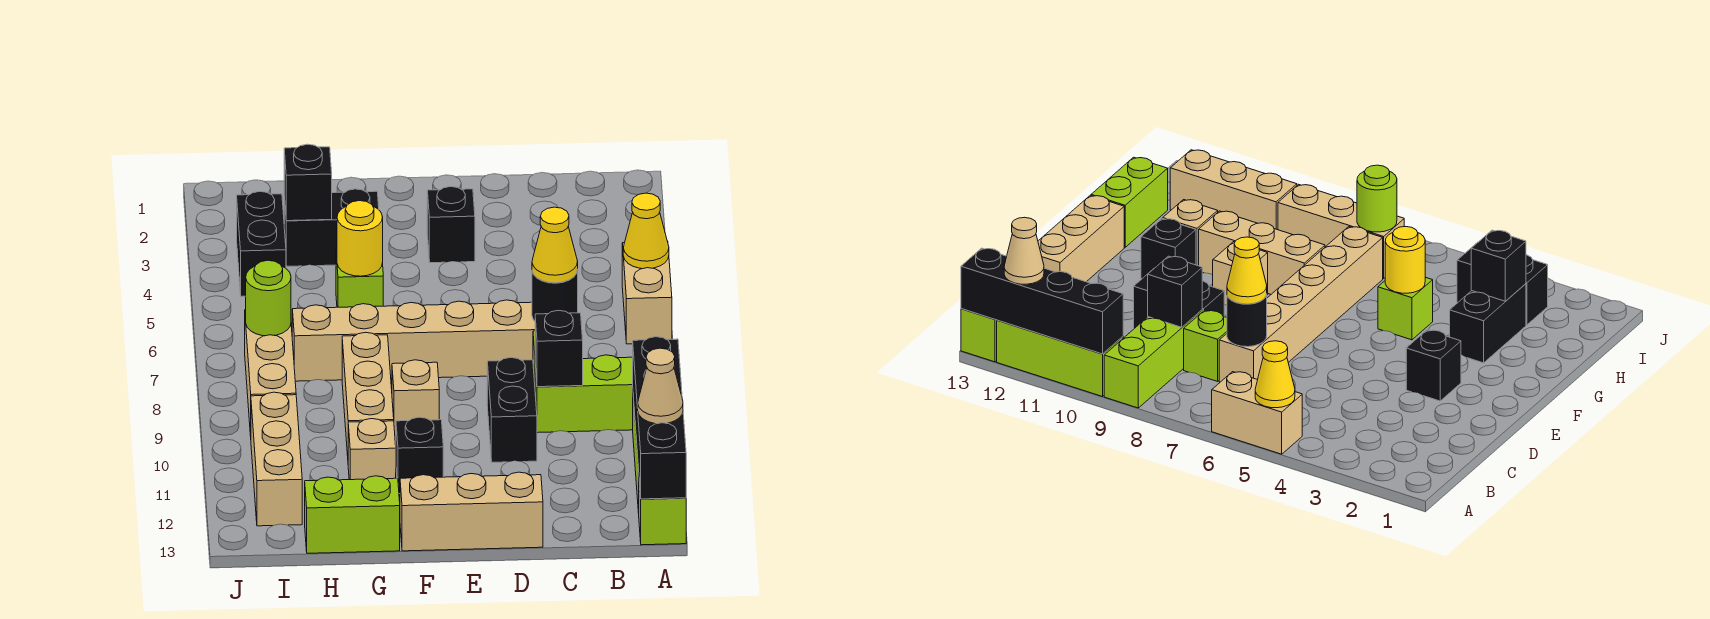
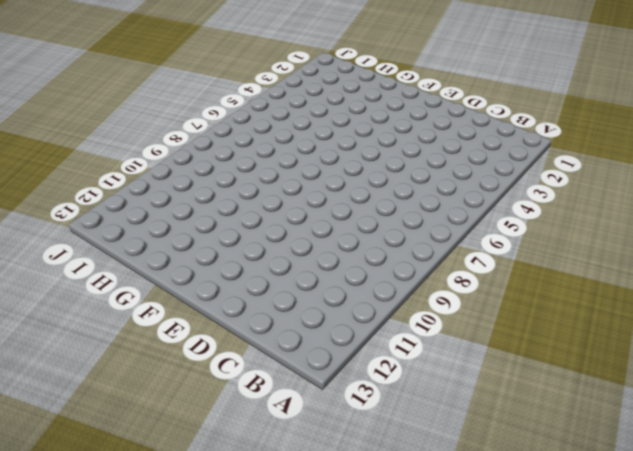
none -> tan 1x2 brick [622,243,672,344]
none -> lime 1x3 brick [535,355,633,433]
none -> lime 1x3 brick [997,320,1123,397]

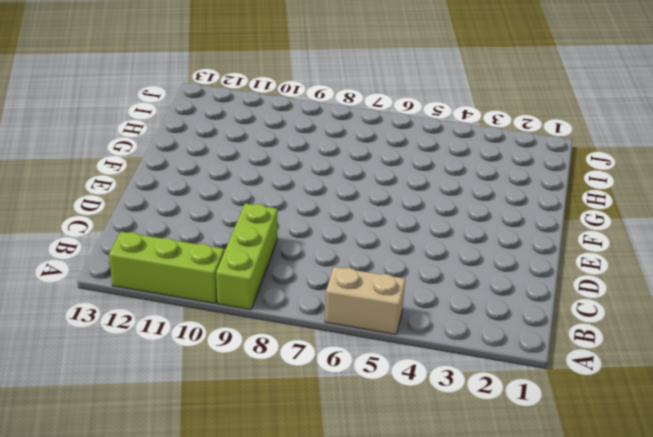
none -> lime 1x1 brick [639,482,686,545]
none -> tan 1x6 brick [292,300,535,381]
none -> lime 1x1 brick [1184,310,1227,381]

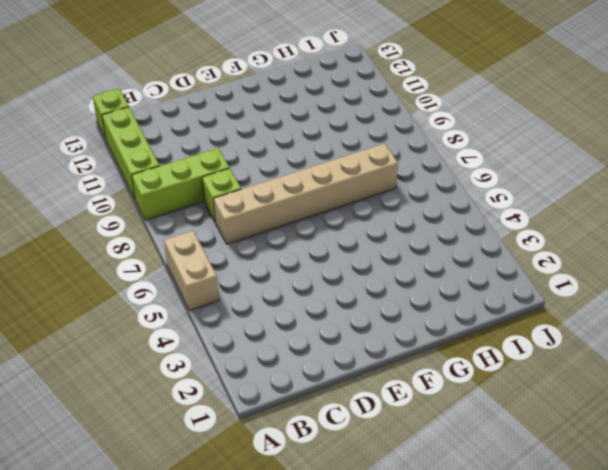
none -> black 1x2 brick [487,358,537,462]
none -> tan 1x3 brick [400,472,543,551]
none -> black 1x1 brick [427,187,475,263]

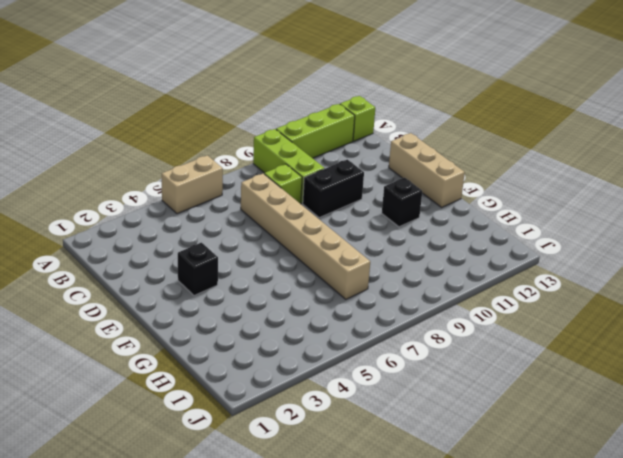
none -> tan 1x1 brick [392,360,439,436]
none -> black 1x2 brick [284,189,379,266]
none -> lime 1x1 brick [336,250,383,307]

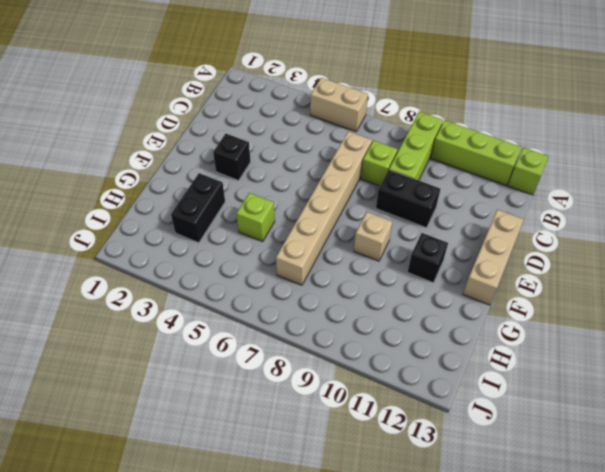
none -> tan 1x3 brick [342,332,394,456]
none -> tan 1x1 brick [348,419,396,480]
none -> lime 1x2 brick [305,476,400,553]

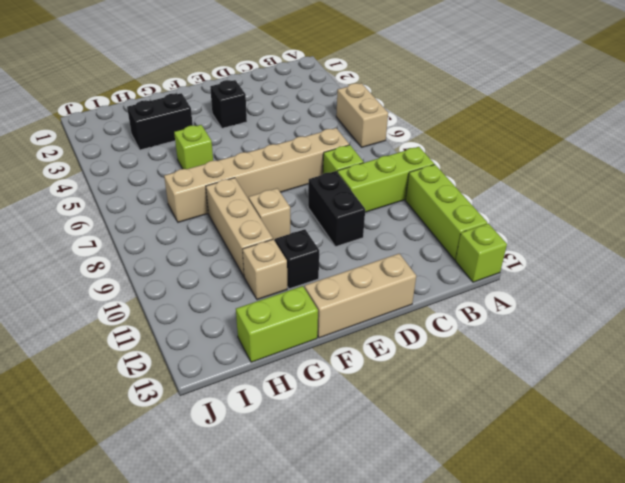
none -> black 1x2 brick [237,191,286,296]
none -> tan 1x3 brick [245,310,296,436]
none -> tan 1x3 brick [251,392,302,526]

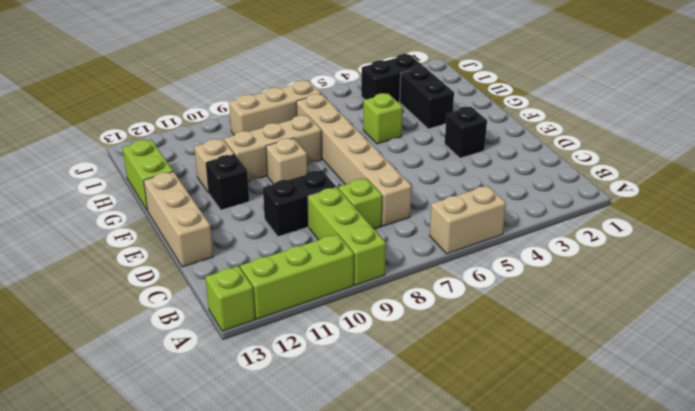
none -> tan 1x3 brick [251,392,302,526]
none -> yellow 1x1 cone [623,193,669,269]
none -> black 1x4 brick [633,337,686,499]

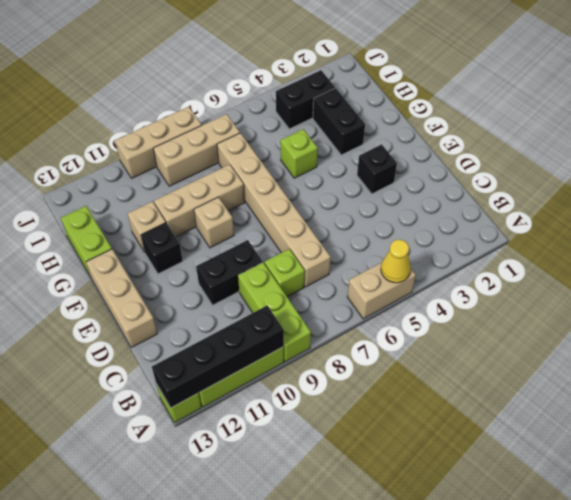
tan 1x3 brick [115,107,202,178] -> tan 1x3 brick moved to [251,392,302,526]
none -> black 1x1 round brick [532,270,578,321]
none -> black 1x1 brick [535,310,583,387]
none -> yellow 1x1 round brick [337,201,383,276]

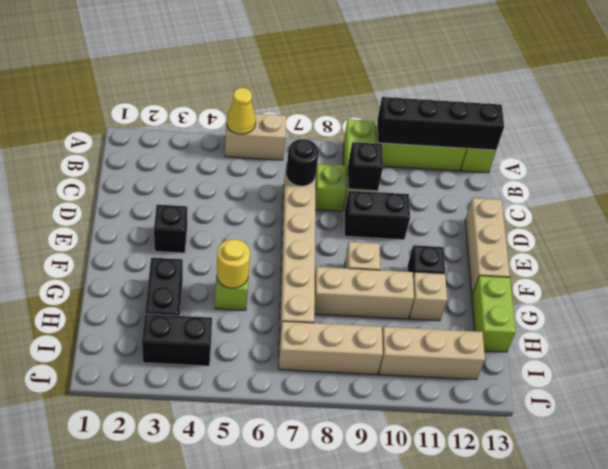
none -> black 1x1 brick [284,144,332,221]
none -> lime 1x1 round brick [246,260,291,336]
none -> tan 1x1 cone [638,348,683,424]

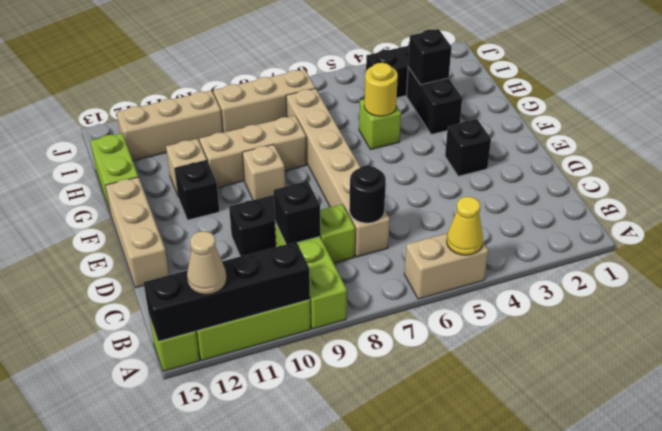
none -> lime 1x1 round brick [246,260,291,336]
none -> yellow 1x1 cone [532,207,578,283]

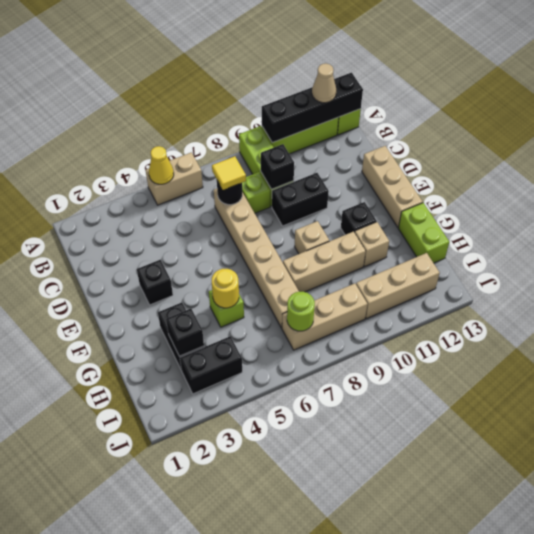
yellow 1x1 tile [212,156,246,190] -> yellow 1x1 cone [532,207,578,283]

